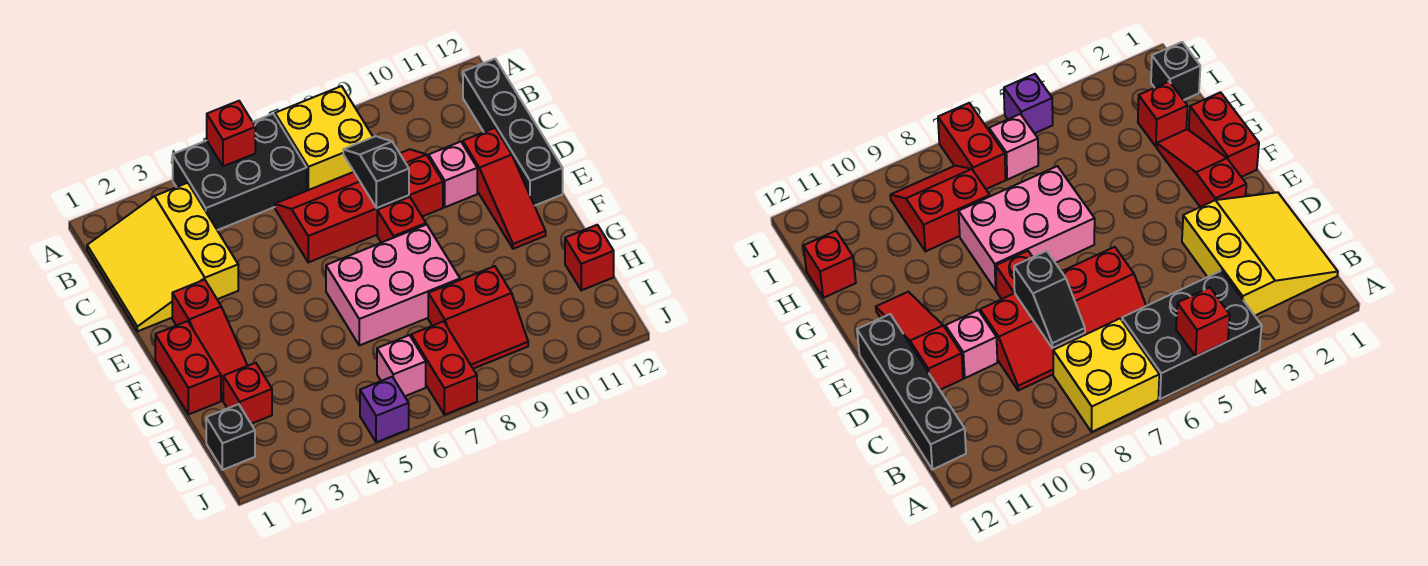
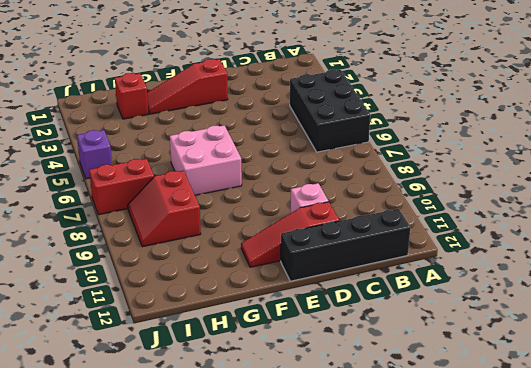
pink 2x2 brick [170,125,242,195] -> pink 2x3 brick [326,225,460,345]
none -> yellow 2x2 brick [275,86,373,191]
none -> yellow 3x3 slope [87,183,238,331]
none -> red 2x4 slope [275,149,443,262]

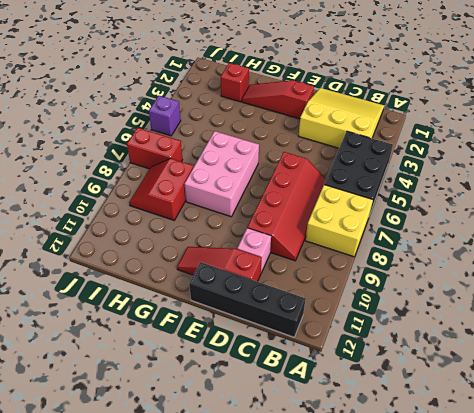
none -> red 1x1 brick [377,197,426,243]
none -> red 1x2 brick [155,321,221,415]
none -> red 1x1 brick [565,225,614,290]

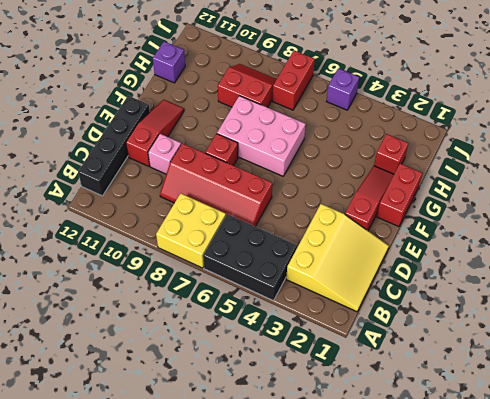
purple 1x1 brick [153,42,185,83] -> red 1x1 brick [565,225,614,290]
none -> black 1x1 brick [206,404,255,470]
none -> pink 1x1 brick [377,335,426,396]
none -> red 1x1 brick [207,101,255,166]

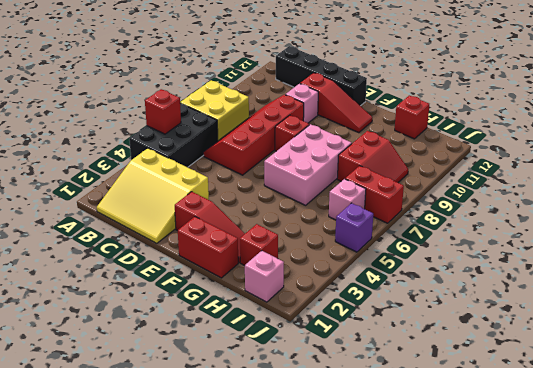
pink 1x1 brick [245,251,284,302] -> black 1x1 brick [206,404,255,470]
none -> black 1x2 slope [343,136,409,208]

